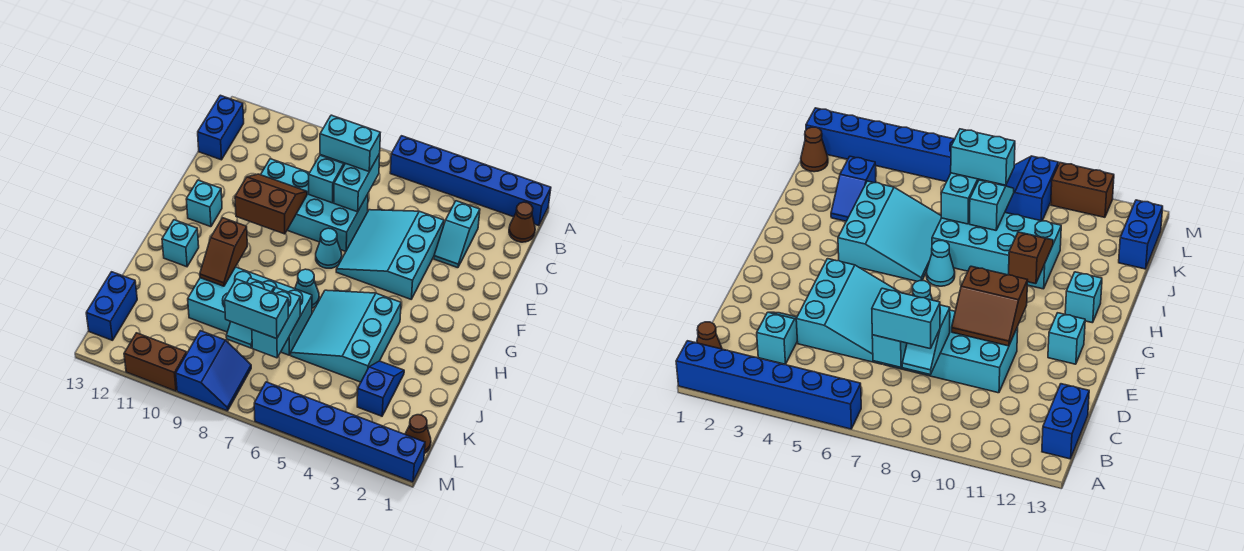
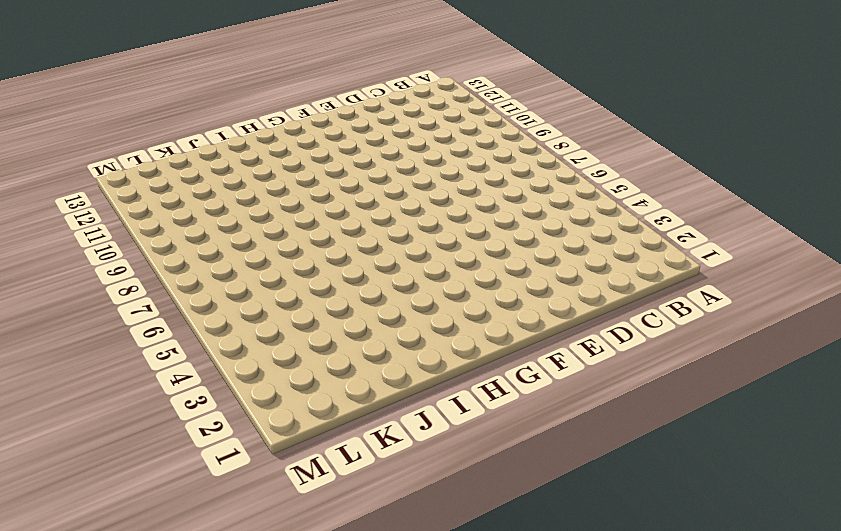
none -> blue 1x6 brick [390,136,551,226]
none -> brown 1x1 cone [509,202,535,242]
none -> blue 1x2 brick [198,95,244,160]

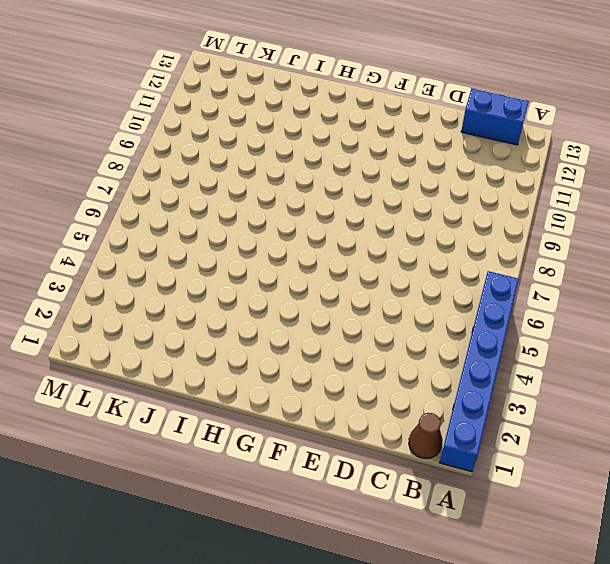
none -> cyan 1x2 slope [434,201,480,268]
none -> cyan 3x3 slope [336,210,444,299]
none -> cyan 2x4 brick [261,159,368,251]

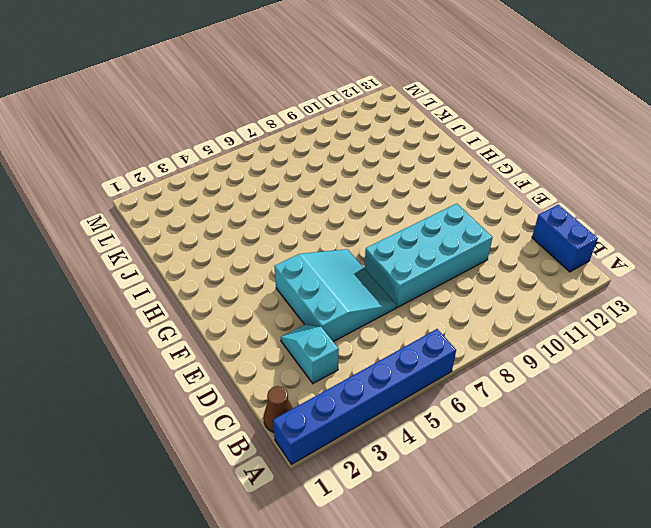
none -> cyan 1x1 cone [316,228,342,268]
none -> cyan 1x1 brick [186,180,222,227]
none -> cyan 3x3 slope [291,290,401,382]

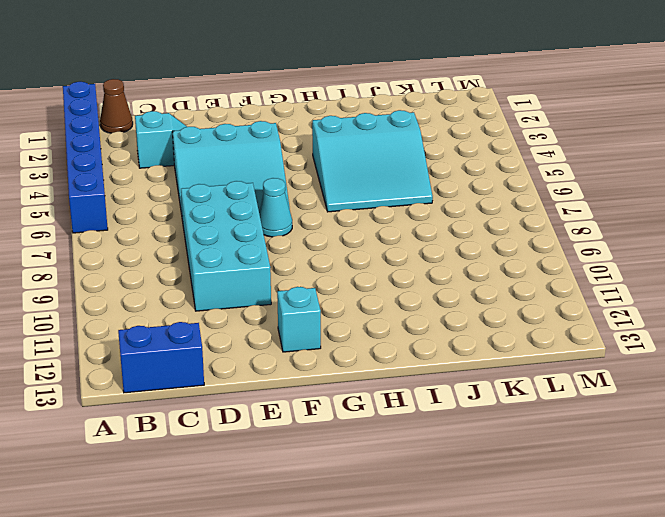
none -> cyan 1x1 cone [295,269,319,308]
none -> cyan 1x1 brick [162,220,199,267]
none -> cyan 2x4 brick [188,267,312,355]

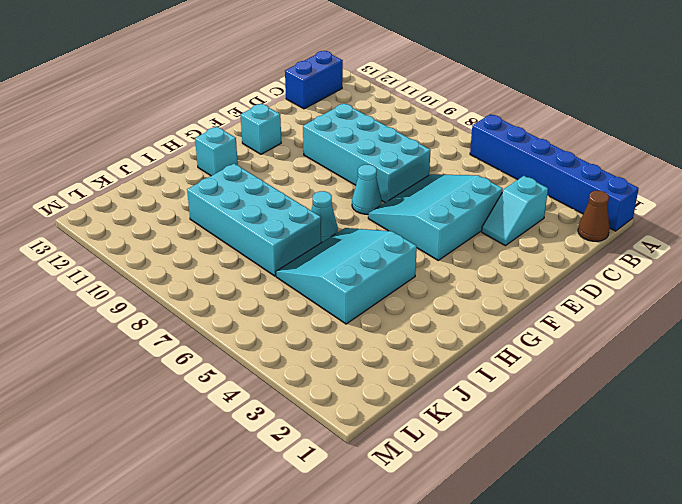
none -> blue 1x2 slope [357,361,404,416]
none -> blue 1x2 brick [86,272,137,340]
none -> brown 1x1 cone [405,415,431,454]

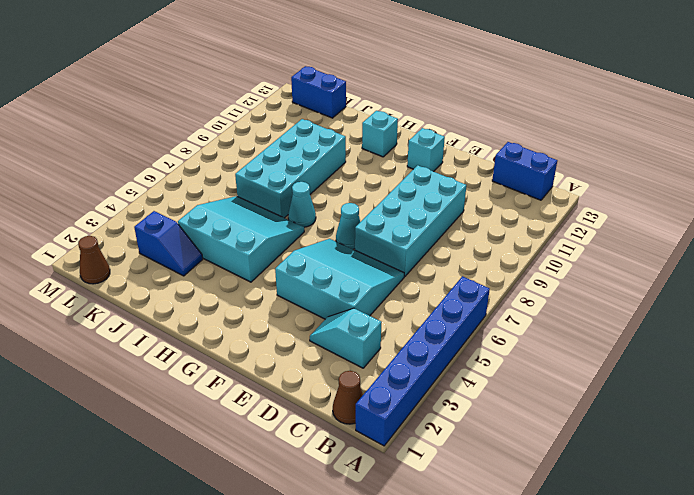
none -> blue 2x2 slope [176,331,251,411]
none -> blue 1x6 brick [254,382,425,482]
none -> brown 1x2 brick [124,333,187,391]

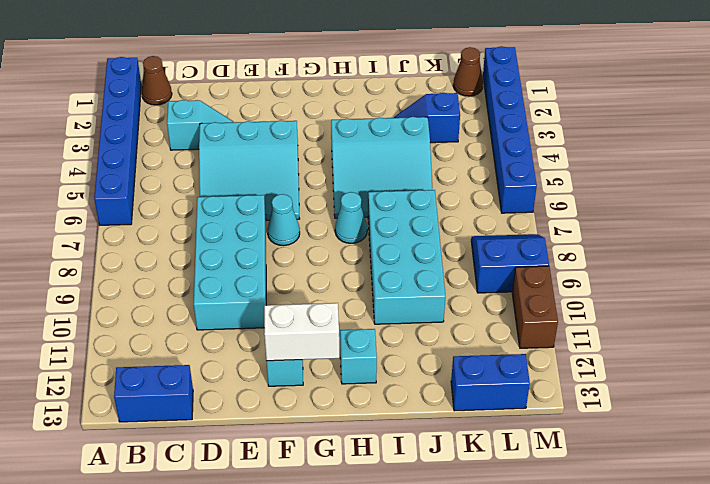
white 1x2 brick [264,303,339,361] -> none
none -> cyan 1x2 brick [334,154,380,212]
none -> cyan 1x2 slope [309,155,345,203]
none -> brown 2x2 slope [235,174,307,234]

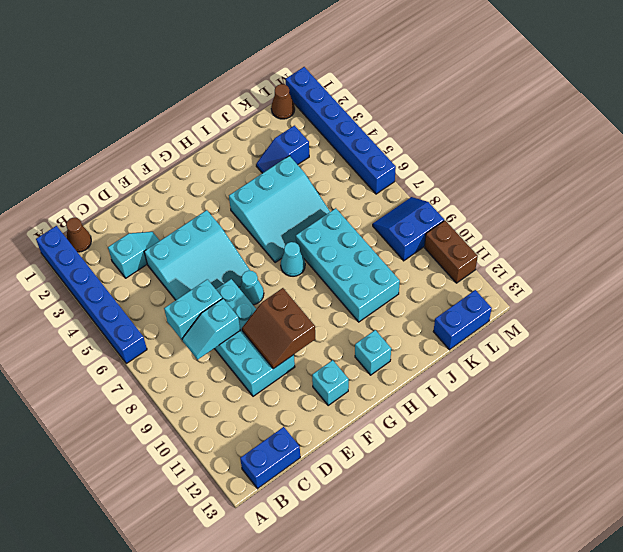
none -> brown 1x2 slope [200,218,247,286]
none -> cyan 1x2 brick [252,288,300,358]
none -> cyan 1x2 slope [226,278,274,348]

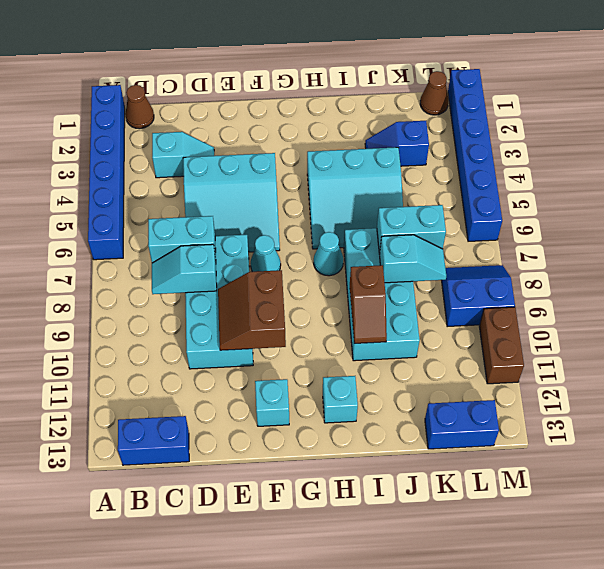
brown 1x2 slope [350,265,387,343] -> brown 1x2 slope turned to [200,218,247,286]
none -> cyan 1x2 brick [320,115,380,171]
none -> cyan 1x2 brick [225,279,288,339]

